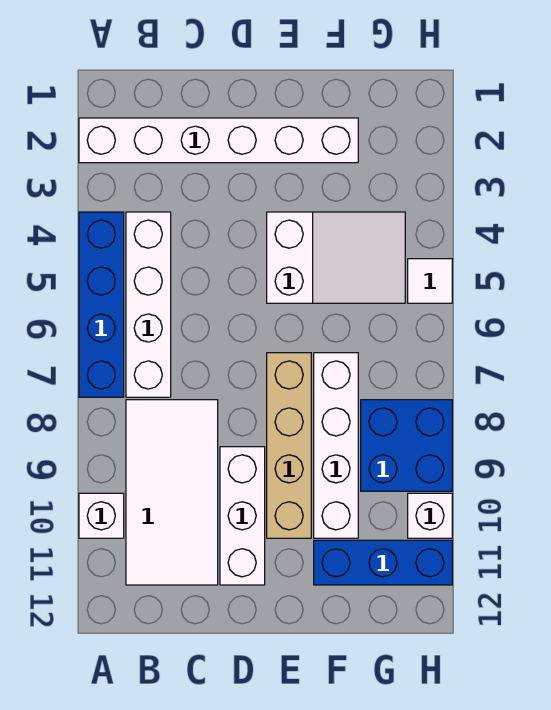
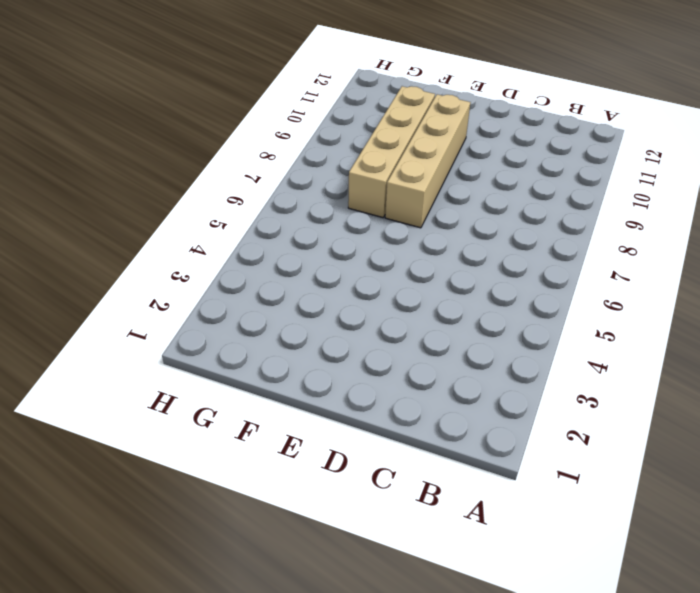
tan 1x4 brick [348,86,435,218] -> white 1x4 brick [314,353,358,538]
none -> white 1x6 brick [79,118,358,163]
none -> blue 1x4 brick [79,212,124,397]
none -> white 1x1 brick [79,493,124,538]

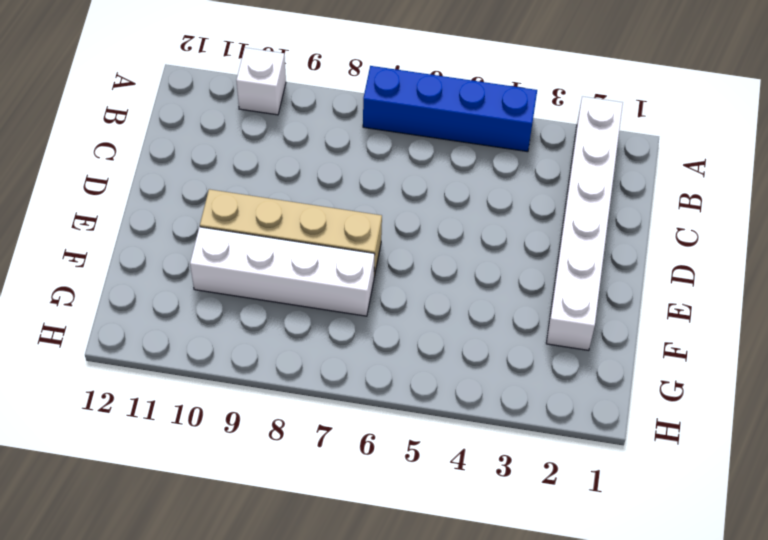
none -> white 1x4 brick [126,212,171,397]
none -> white 2x4 tile [126,400,218,585]
none -> white 1x3 brick [220,447,265,585]

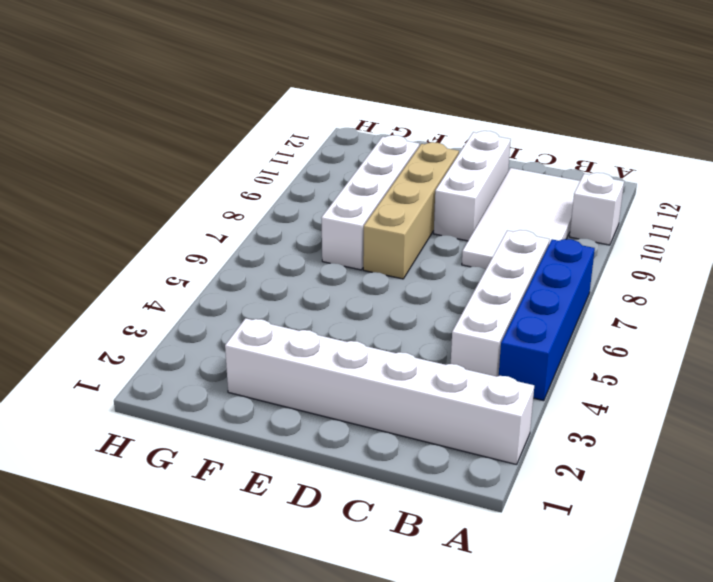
none -> white 2x3 slope [267,212,405,303]
none -> blue 1x3 brick [314,540,452,585]
none -> blue 2x2 brick [361,400,452,491]

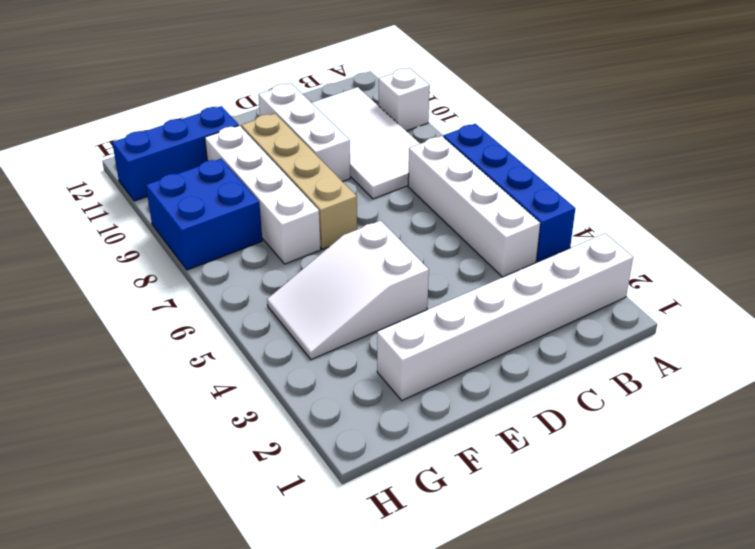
none -> white 1x1 tile [408,259,452,303]
none -> white 1x1 brick [408,493,452,538]

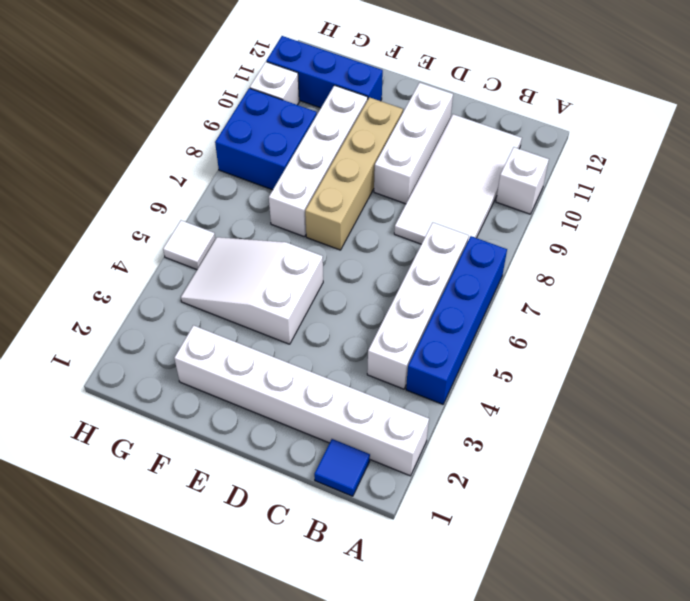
blue 1x1 tile [314,439,370,496] -> none

